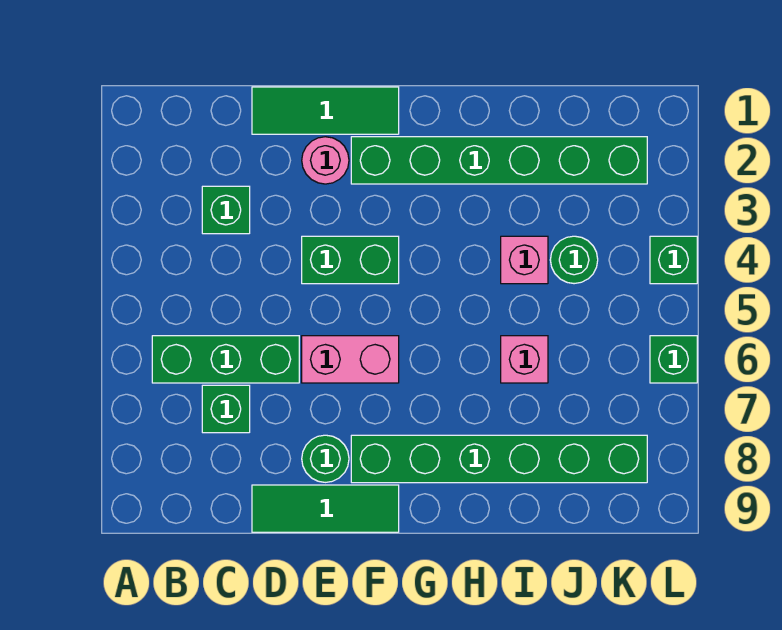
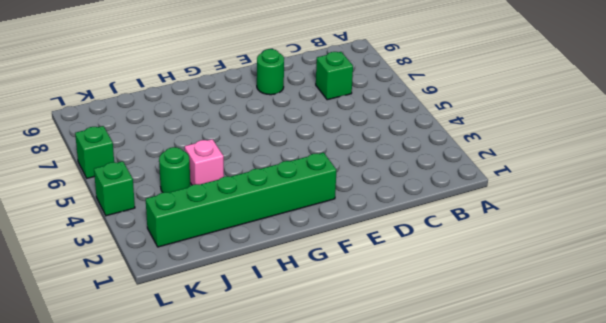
none -> green 1x3 brick [152,336,299,383]
none -> green 1x1 brick [202,186,250,234]
none -> green 1x3 tile [252,87,399,134]

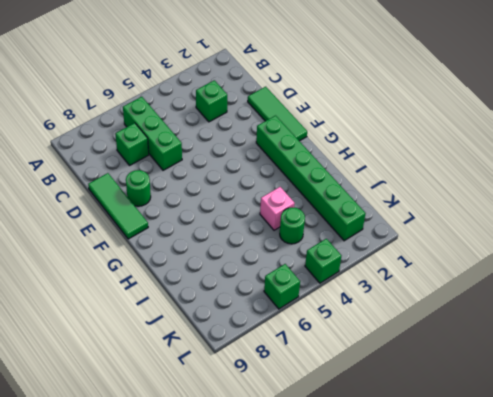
none -> pink 1x1 round brick [302,137,349,184]
none -> green 1x2 brick [302,236,399,284]
none -> pink 1x2 brick [302,336,399,383]

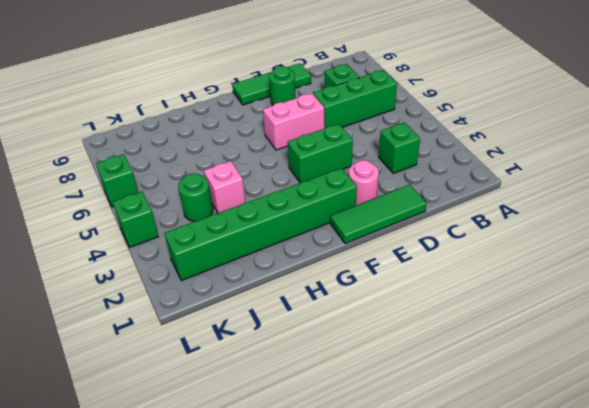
none -> green 1x6 brick [351,435,647,483]
none -> pink 1x1 brick [501,336,548,383]

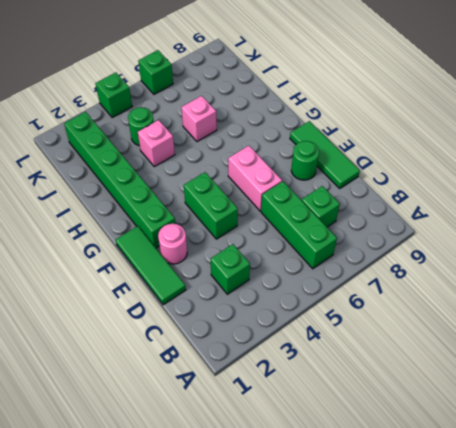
none -> green 1x6 brick [351,435,647,483]

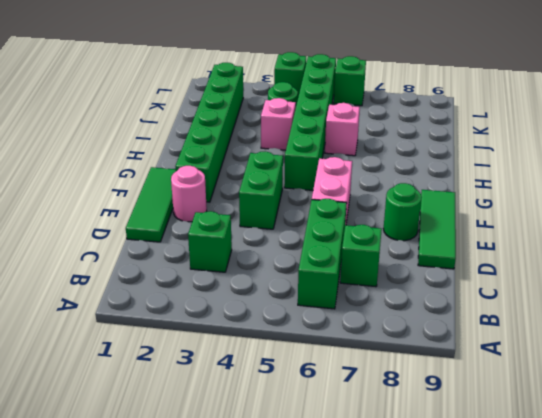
green 1x6 brick [284,54,336,190] -> green 1x6 brick moved to [351,435,647,483]

